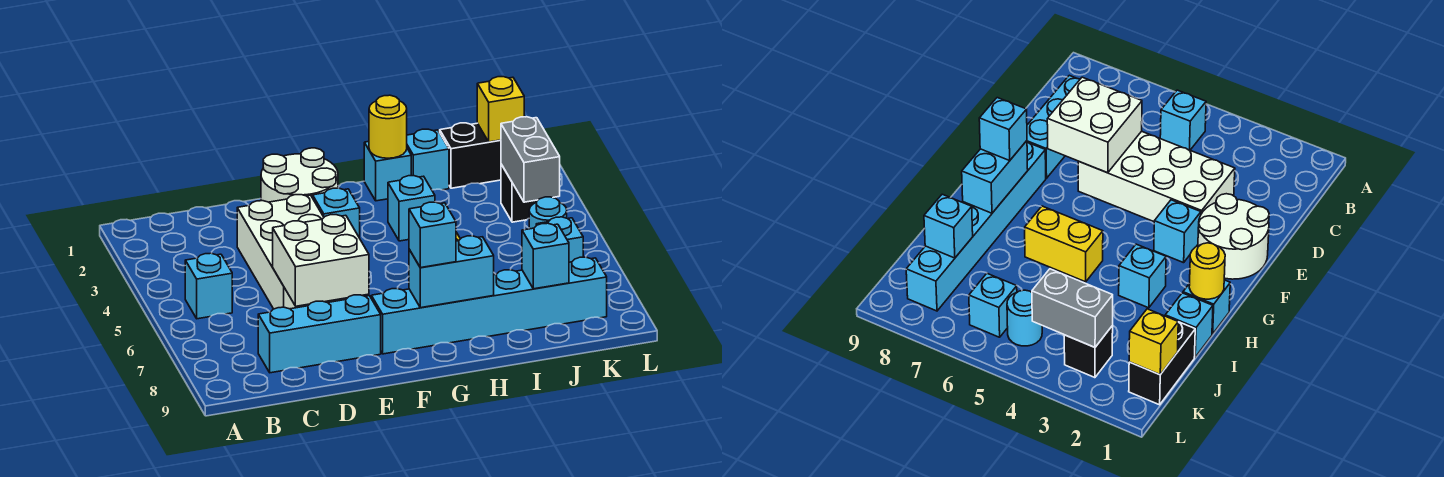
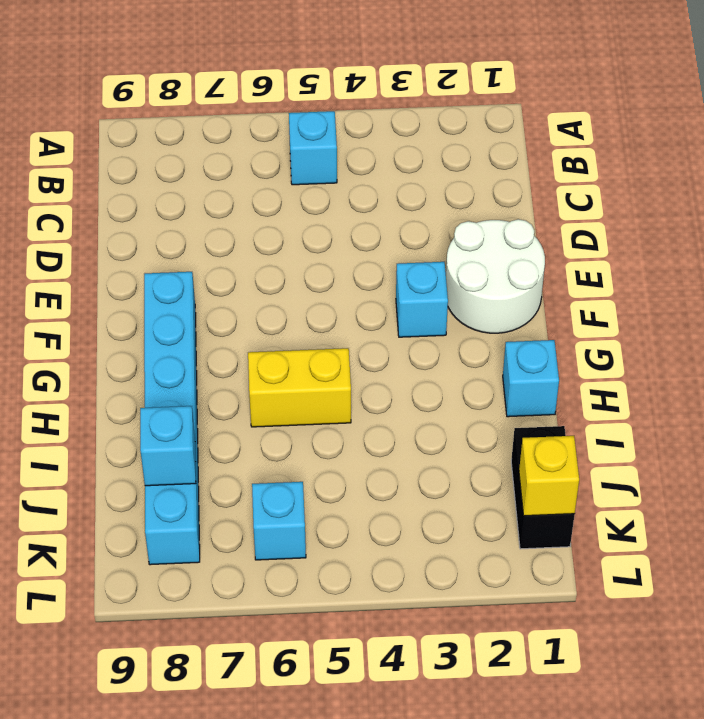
none -> cyan 1x3 brick [258,295,381,373]
none -> white 2x4 brick [237,195,347,309]
none -> cyan 1x1 brick [388,176,435,241]

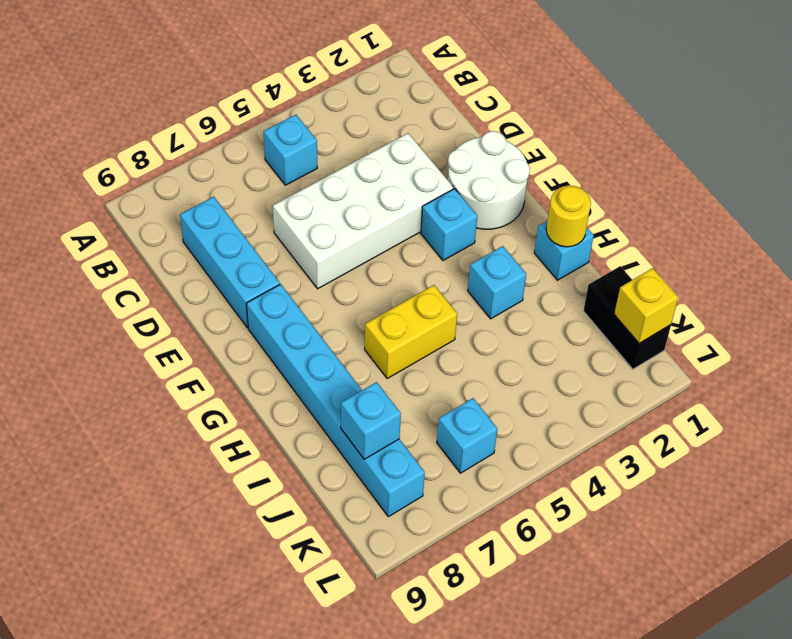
none -> cyan 1x1 brick [407,129,449,190]
none -> black 1x1 brick [501,164,538,222]
none -> cyan 1x1 round brick [529,197,567,229]

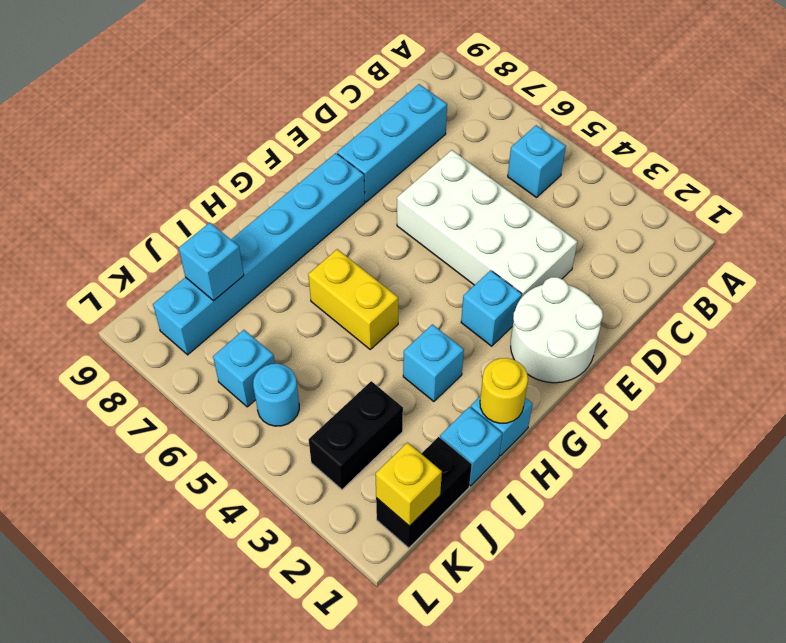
black 1x2 brick [309,381,403,490] -> black 1x1 brick [501,164,538,222]
none -> white 2x2 brick [273,215,369,306]
none -> cyan 1x2 brick [409,236,494,308]
none -> grey 1x2 brick [501,117,560,202]

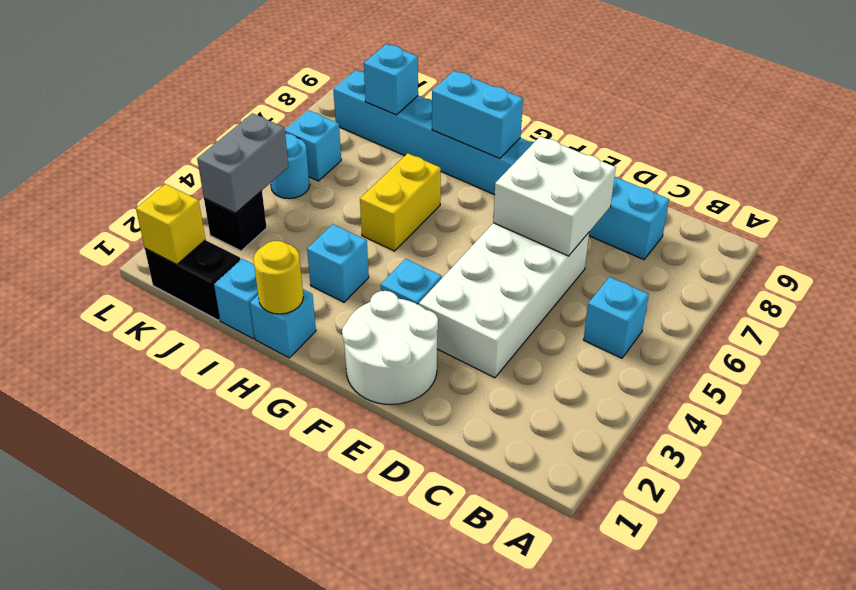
none -> cyan 1x1 brick [409,202,456,268]

